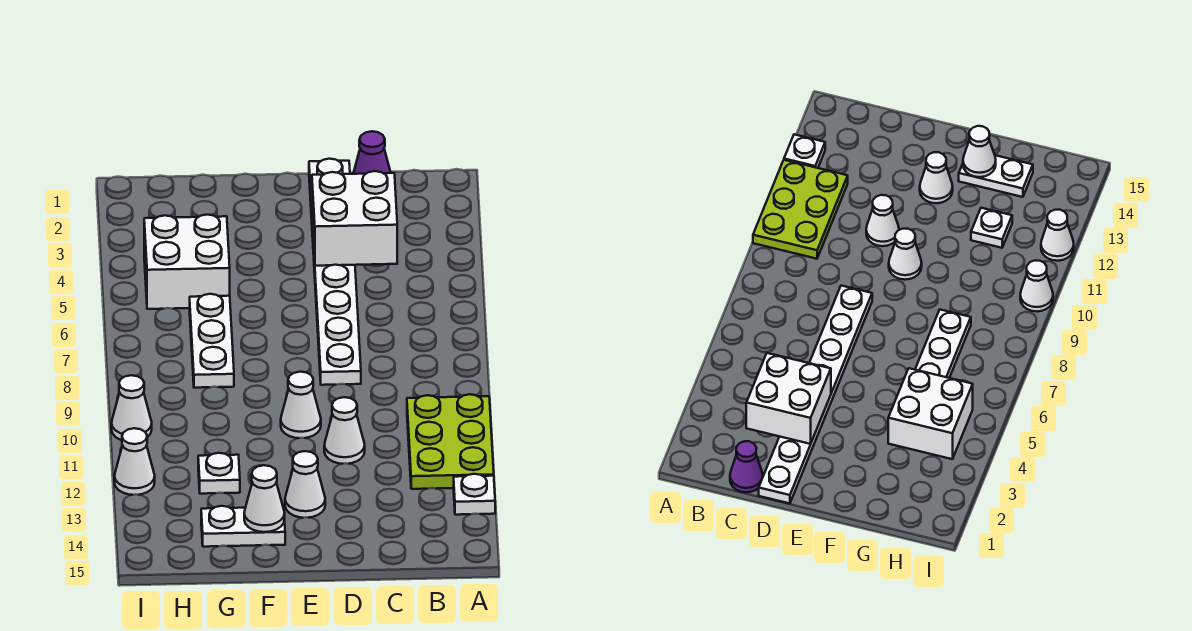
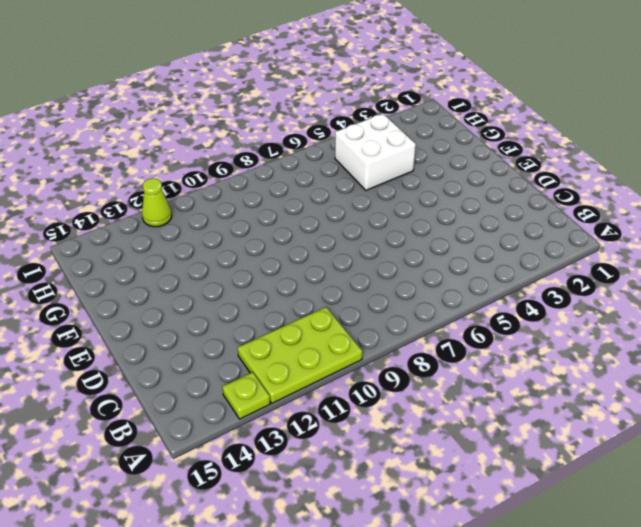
lime 1x1 plate [222,372,270,419] -> white 1x1 plate [454,474,495,515]
lime 1x1 cone [142,178,172,227] -> white 1x1 cone [114,428,155,495]
none -> purple 1x1 cone [353,131,391,174]
none -> white 1x8 plate [309,159,361,385]
none -> white 1x1 cone [324,397,365,464]

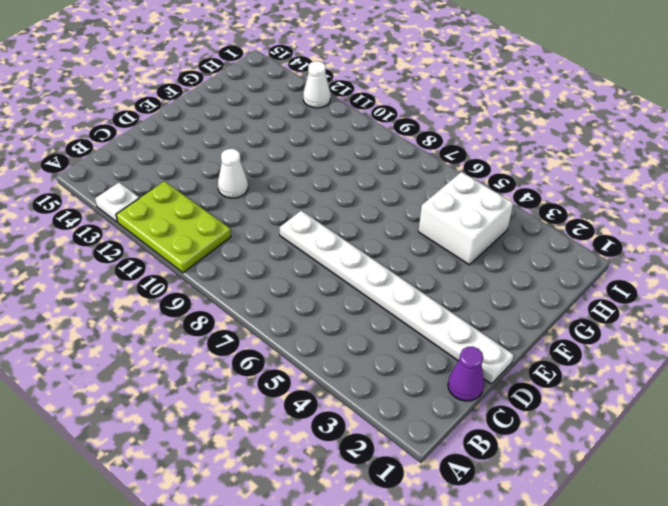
none -> white 1x1 cone [281,372,321,438]
none -> white 1x1 cone [285,451,325,518]
none -> white 1x2 plate [201,506,285,547]

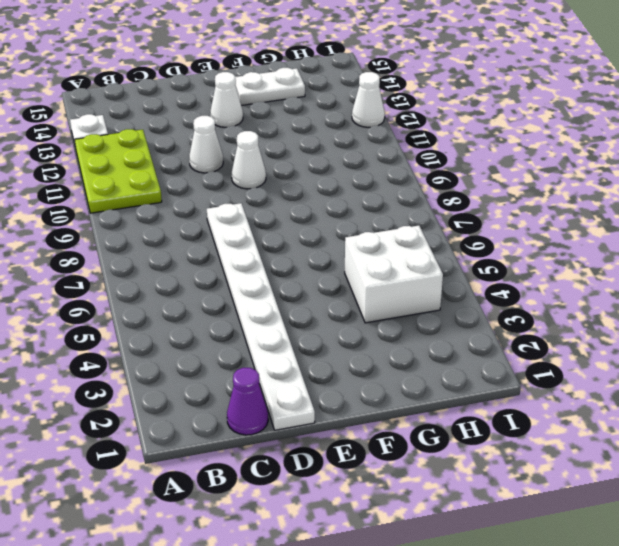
none -> white 1x3 plate [190,294,234,388]
none -> white 1x1 plate [198,453,240,494]
none -> white 1x1 cone [111,375,152,440]

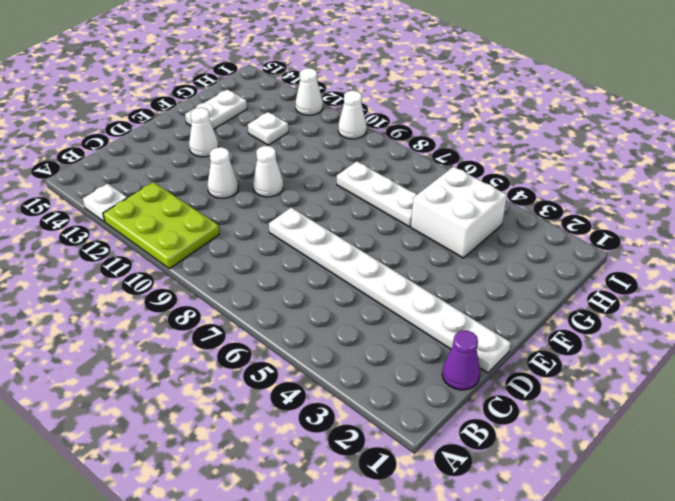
none -> white 2x2 brick [312,171,397,266]
none -> white 1x1 cone [244,465,285,532]

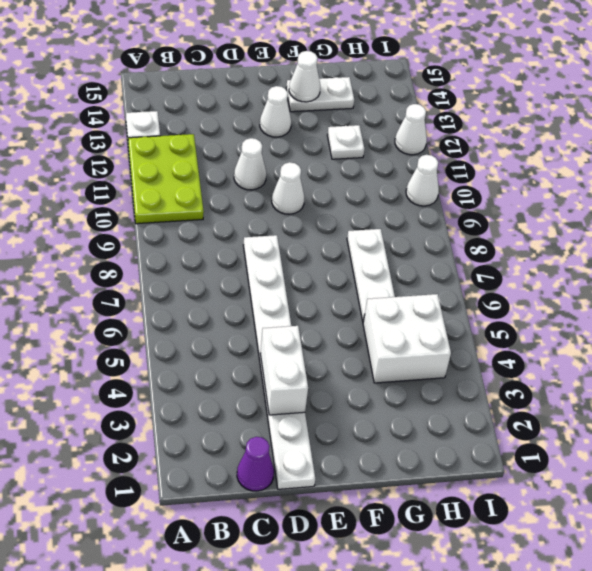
white 1x2 brick [260,326,308,415] -> white 2x2 brick [312,171,397,266]

